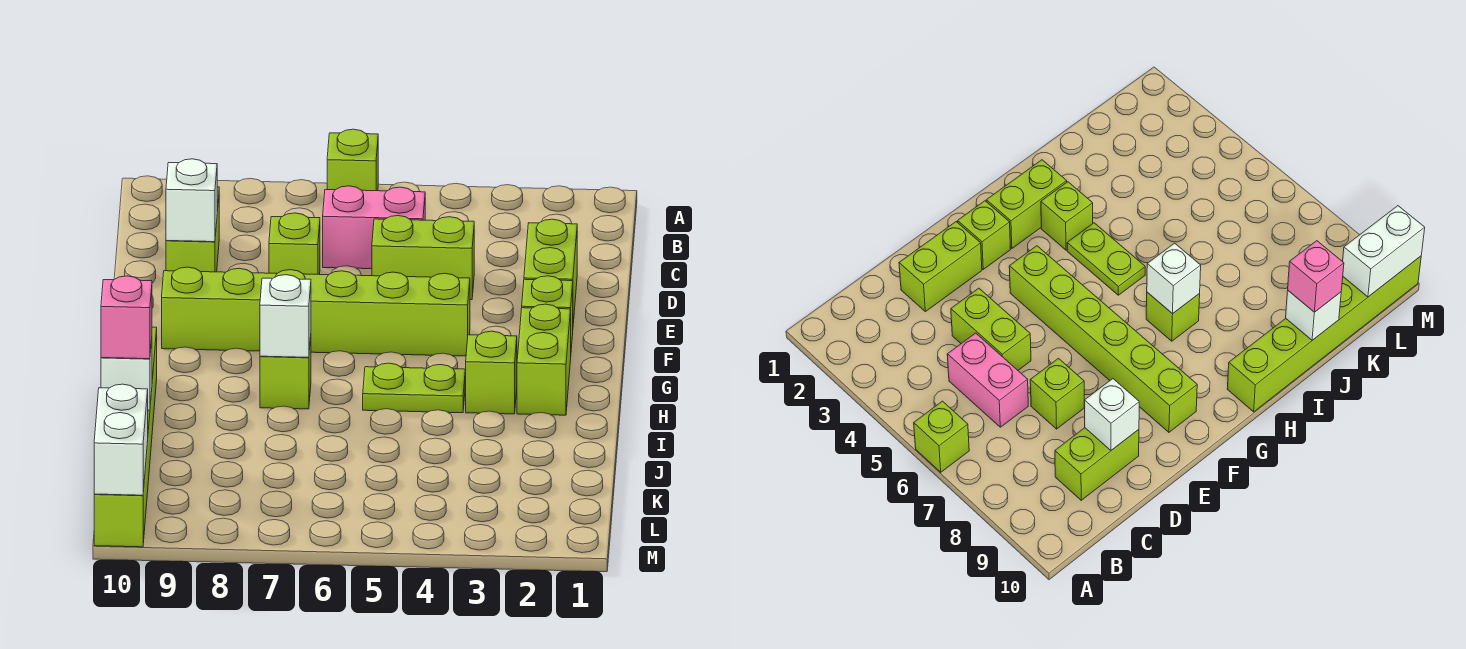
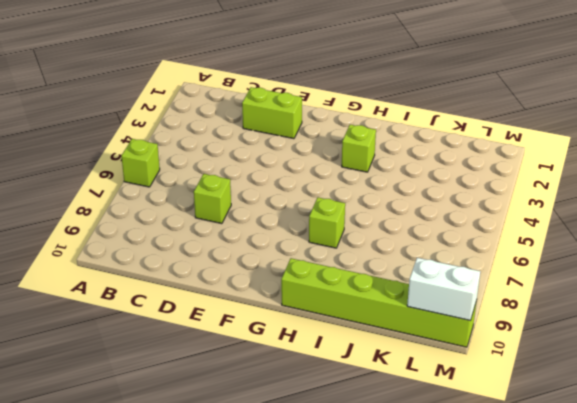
none -> pink 1x2 brick [323,186,425,269]
none -> lime 1x2 brick [166,187,219,272]
none -> lime 1x2 brick [372,216,474,300]

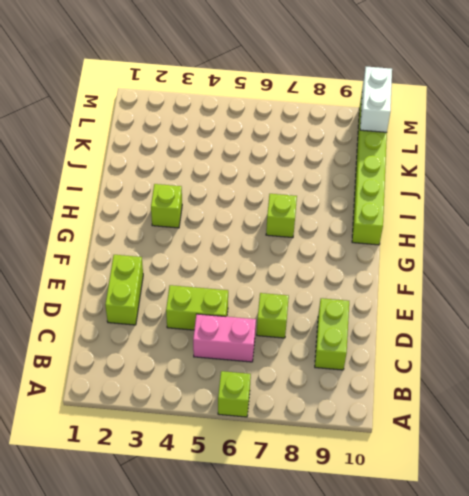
none -> lime 1x1 brick [522,276,573,348]
none -> lime 1x6 brick [162,267,470,356]
none -> lime 1x2 brick [517,304,571,415]

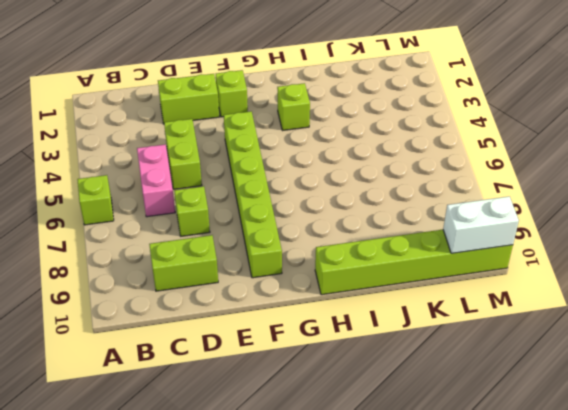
none -> lime 1x2 brick [517,304,571,415]
none -> lime 1x2 plate [363,363,465,413]
none -> lime 1x1 brick [260,337,311,409]

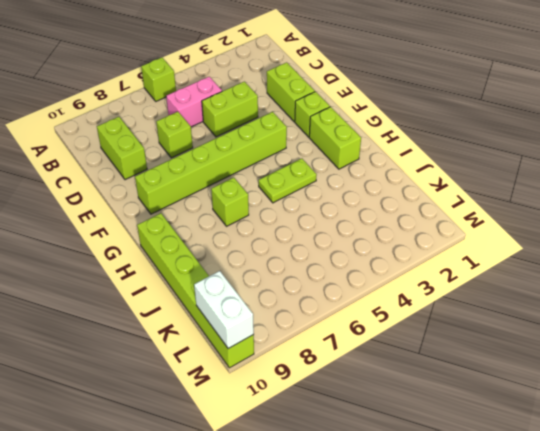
none -> lime 1x1 brick [466,331,517,414]
none -> white 1x1 brick [166,159,217,242]
none -> white 1x1 brick [260,275,311,357]

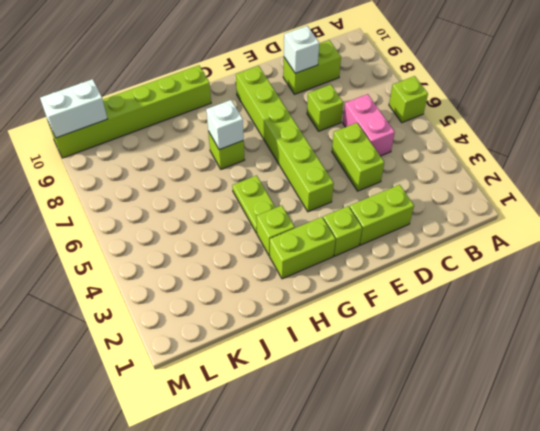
none -> white 1x1 brick [101,340,152,410]
none -> pink 1x1 brick [101,276,152,359]

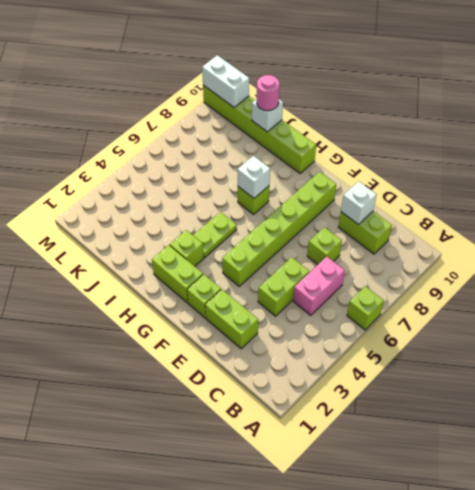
pink 1x1 round brick [257,75,279,111] -> pink 1x1 brick [101,276,152,359]

